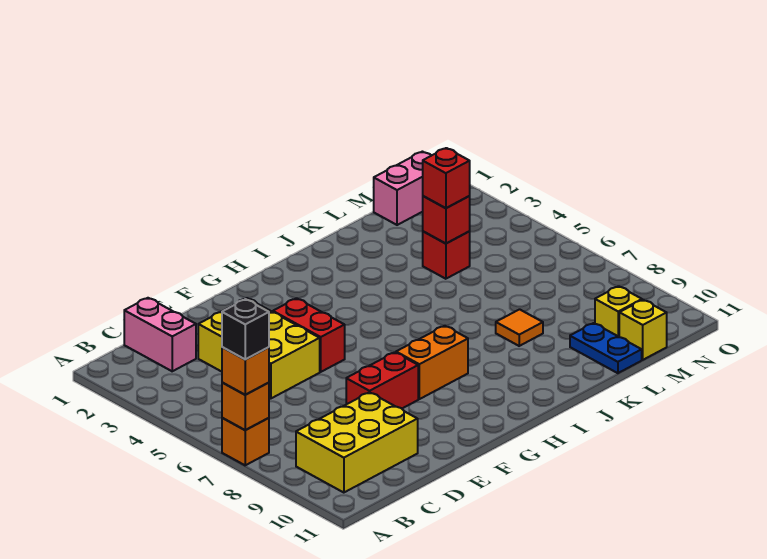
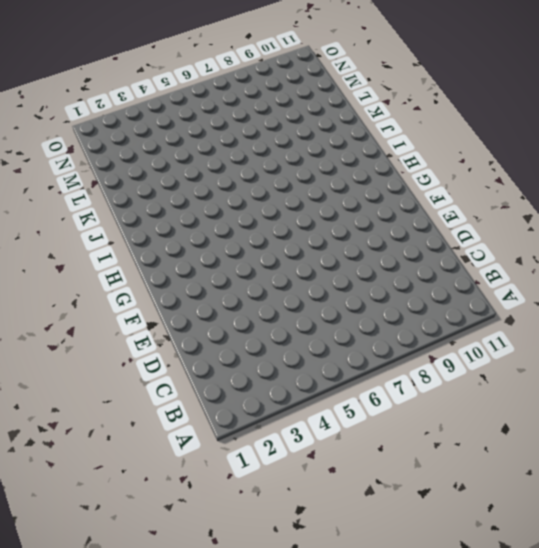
none -> orange 1x1 brick [222,418,269,465]
none -> yellow 2x3 brick [296,392,418,493]
none -> pink 1x2 brick [124,298,196,371]

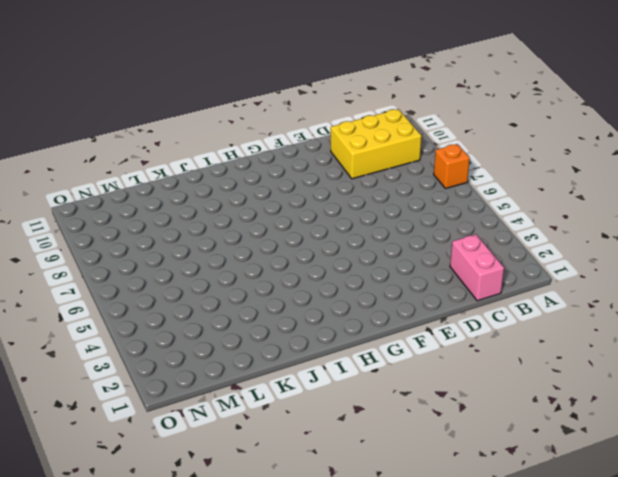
none -> yellow 2x3 brick [198,298,320,399]
none -> red 1x2 brick [346,352,418,408]
none -> red 1x2 brick [273,298,345,372]

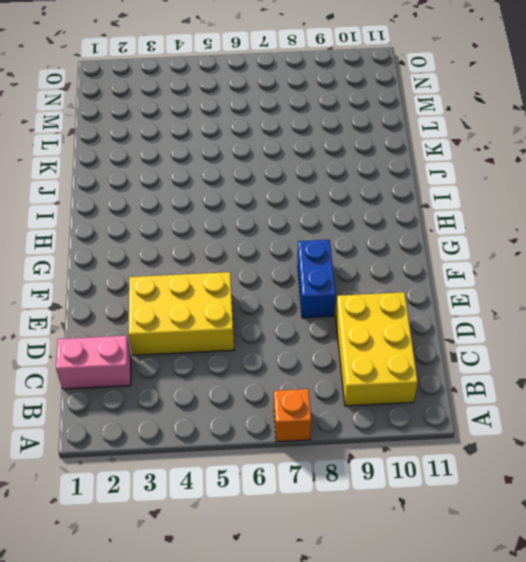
blue 1x2 brick [298,240,336,318] -> red 1x2 brick [346,352,418,408]
none -> red 1x2 brick [273,298,345,372]
none -> orange 1x2 brick [396,326,468,399]
none -> orange 1x1 tile [496,309,543,346]

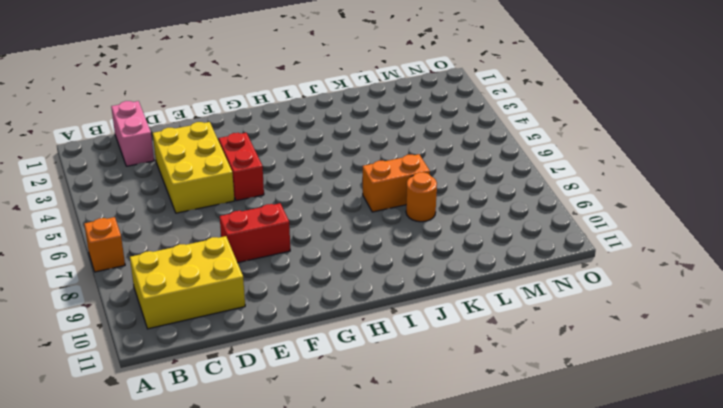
orange 1x2 brick [363,154,430,212] -> orange 1x2 brick moved to [396,326,468,399]
orange 1x1 round brick [406,172,437,222] -> orange 1x1 tile [496,309,543,346]
none -> red 1x1 brick [423,231,470,279]
none -> blue 1x2 plate [570,323,642,373]
none -> pink 1x2 brick [374,152,431,225]

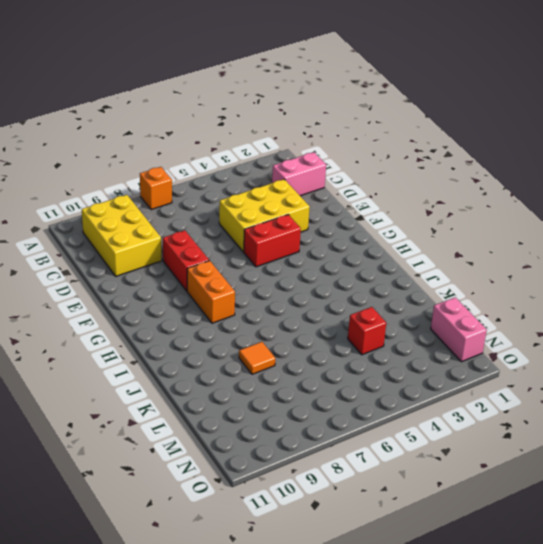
none -> blue 1x2 plate [570,323,642,373]
none -> yellow 1x1 brick [595,286,642,337]
none -> yellow 1x1 brick [619,300,667,360]

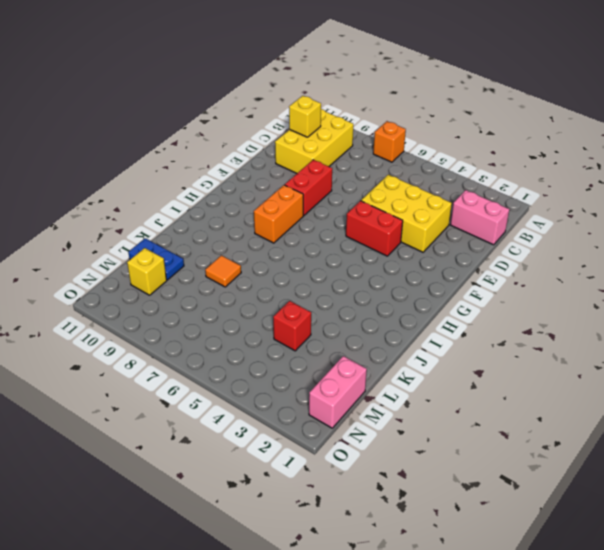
yellow 1x1 brick [289,96,321,137] -> yellow 1x1 brick moved to [619,300,667,360]
none -> orange 1x1 brick [222,383,269,430]
none -> red 1x1 brick [423,196,470,244]
none -> orange 1x1 brick [222,347,269,395]

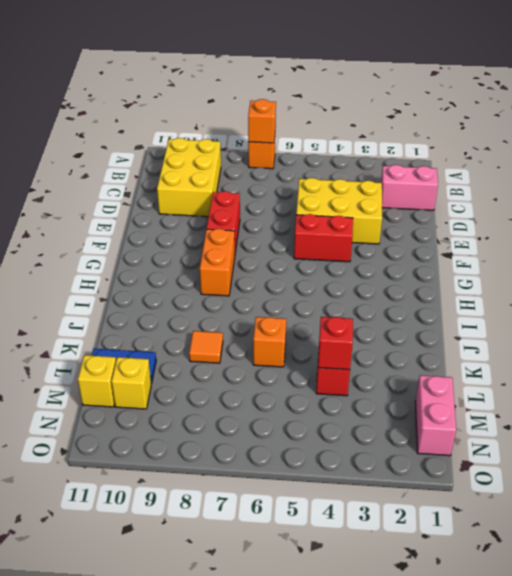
orange 1x1 brick [253,317,286,367] -> orange 1x1 brick moved to [222,347,269,395]
none -> red 1x1 brick [423,148,470,208]
none -> black 1x1 brick [222,299,269,359]

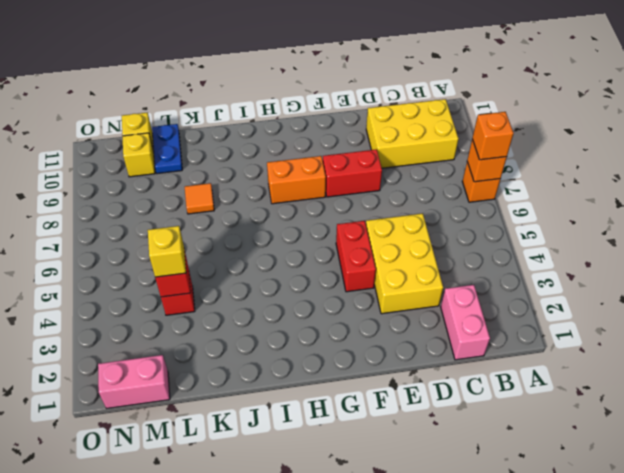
yellow 1x1 brick [148,226,186,277] -> red 1x1 brick [423,148,470,208]
none -> black 1x1 brick [222,299,269,359]

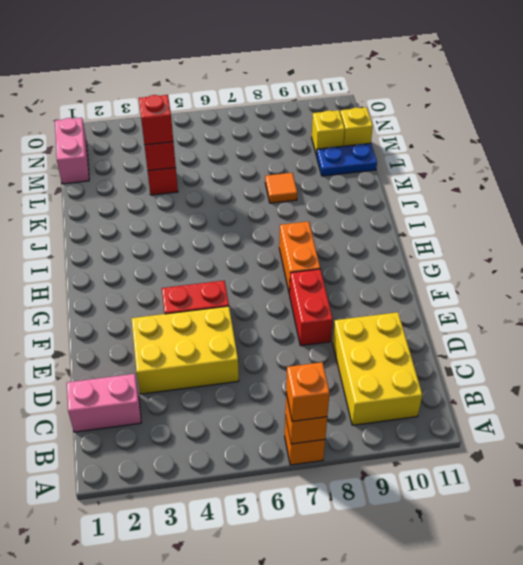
none -> black 1x1 brick [222,299,269,359]

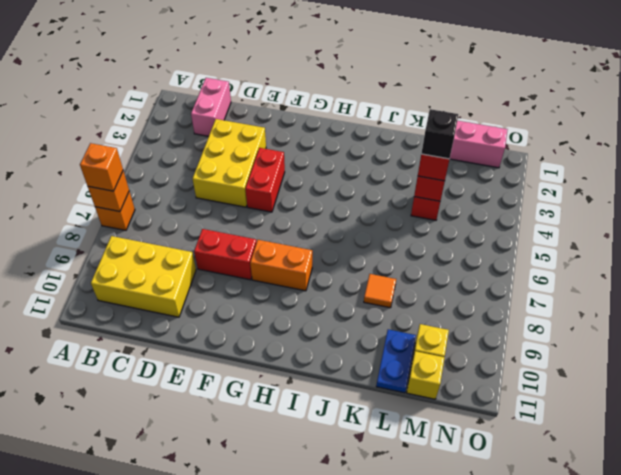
black 1x1 brick [421,109,458,159] -> black 1x1 brick moved to [222,299,269,359]

